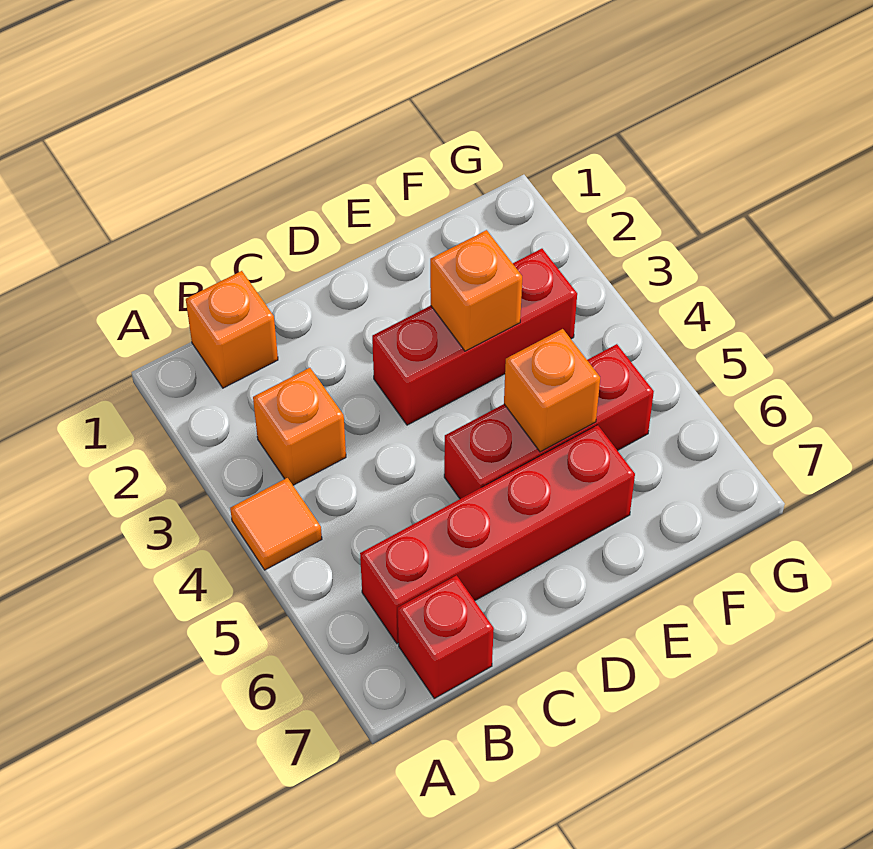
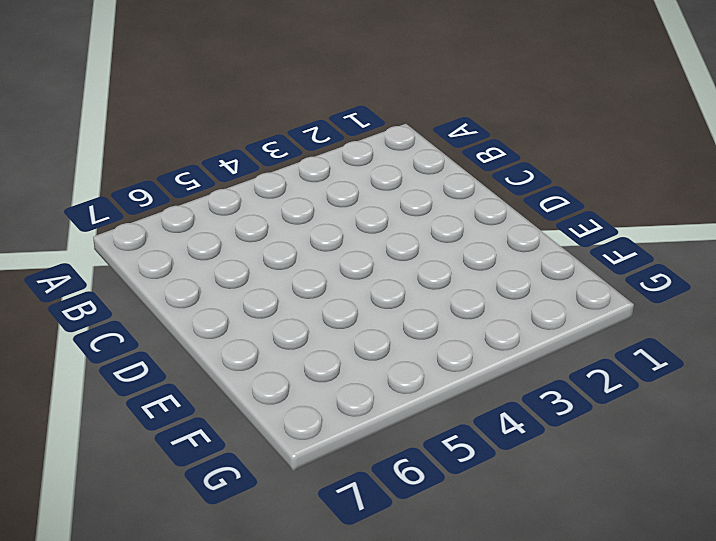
none -> orange 1x1 tile [230,478,322,570]
none -> orange 1x1 brick [186,271,278,388]

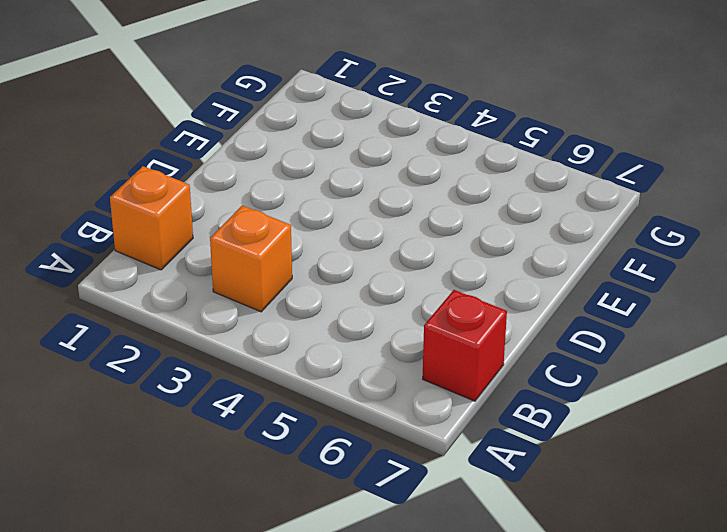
none -> orange 1x1 tile [230,478,322,570]
none -> red 1x4 brick [360,425,635,644]

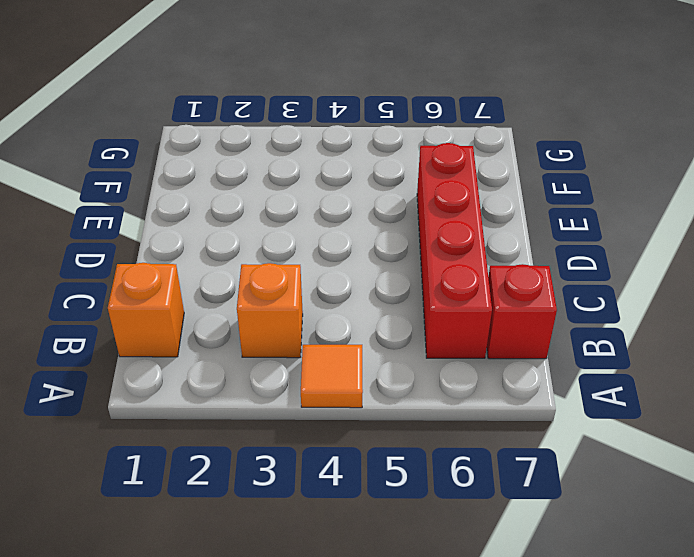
none -> red 1x3 brick [372,249,577,425]
none -> red 1x3 brick [444,344,654,499]

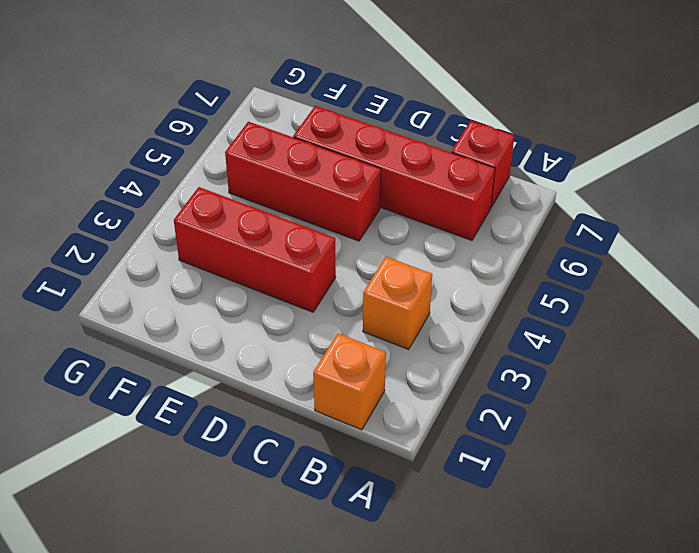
none -> orange 1x1 tile [230,478,322,570]
none -> orange 1x1 brick [430,230,522,351]

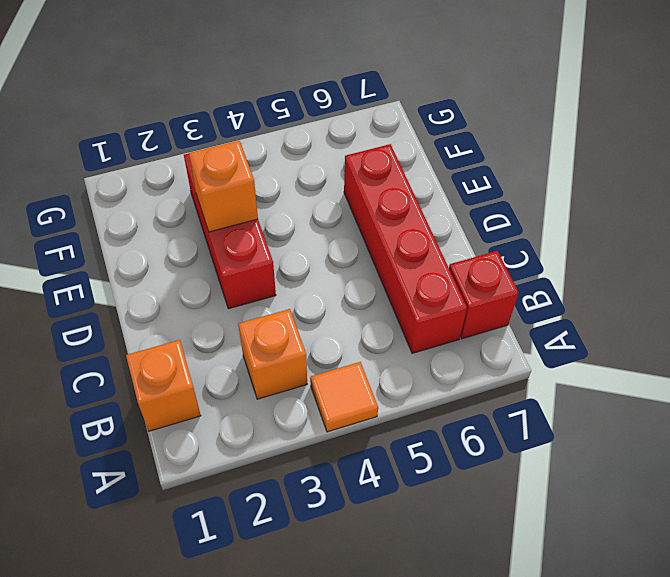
none -> red 1x3 brick [444,344,654,499]
none -> orange 1x1 brick [504,329,600,452]

